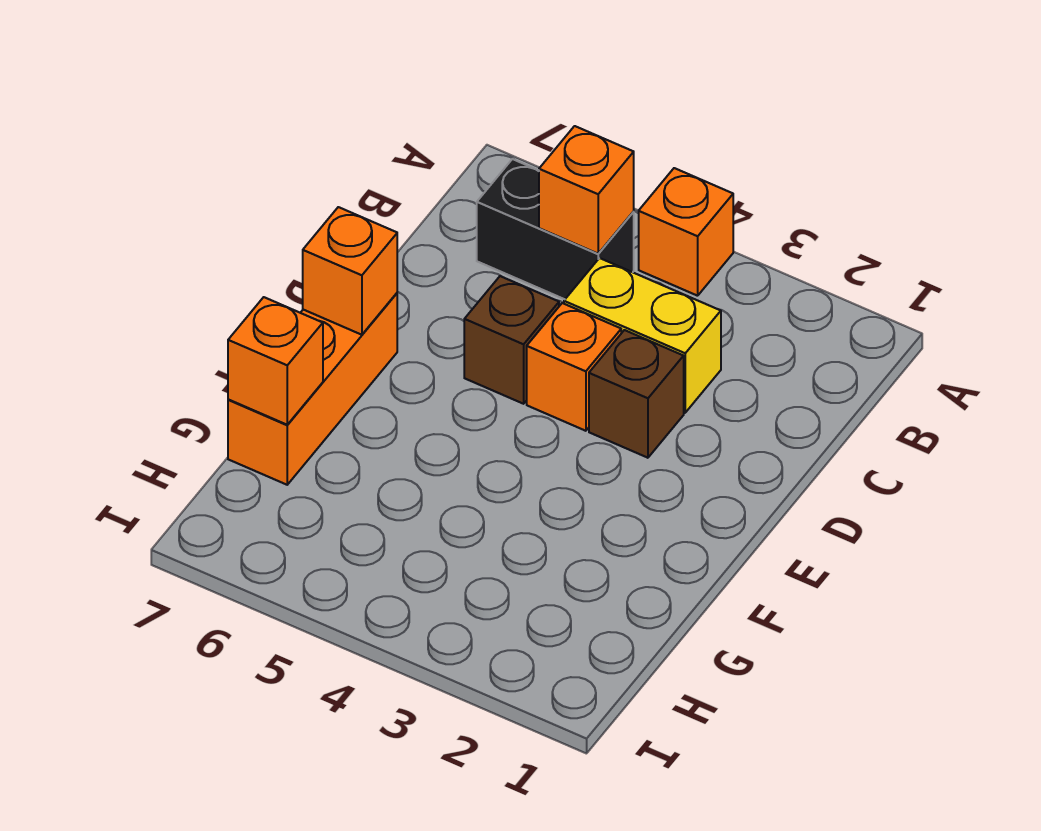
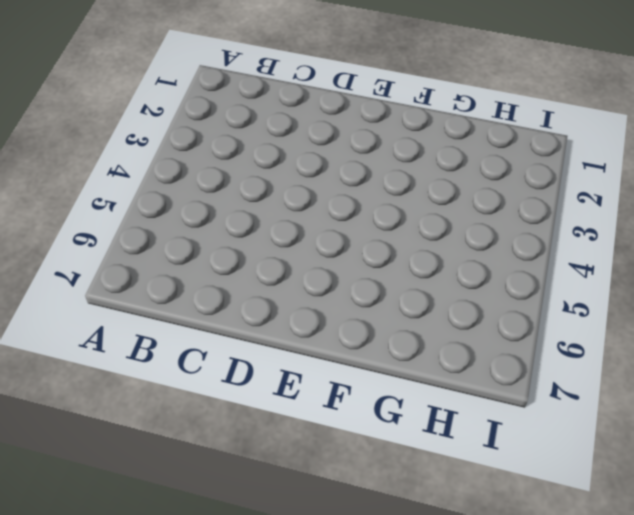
none -> orange 1x1 brick [639,168,733,296]
none -> black 1x2 brick [477,159,634,299]

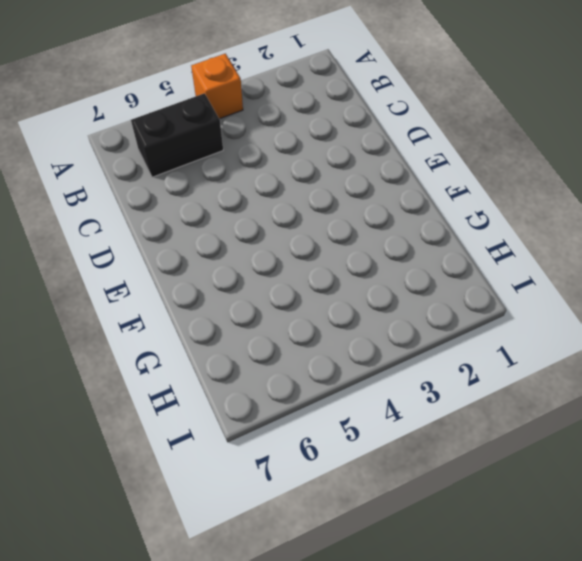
none -> yellow 1x2 brick [564,258,721,413]
none -> brown 1x1 brick [589,330,684,458]

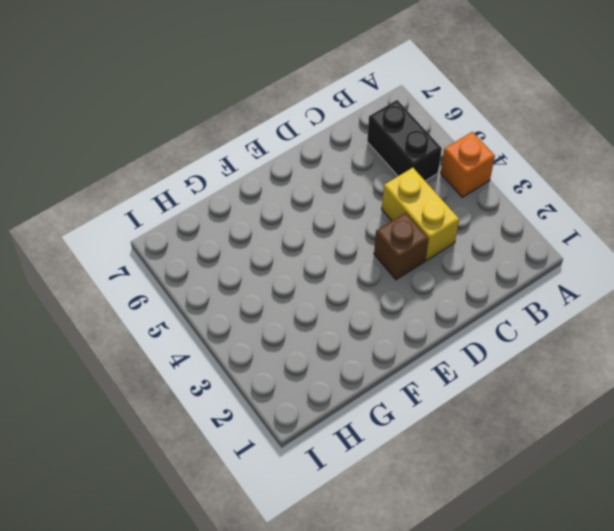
none -> orange 1x1 brick [527,303,621,431]
none -> brown 1x1 brick [464,276,559,404]

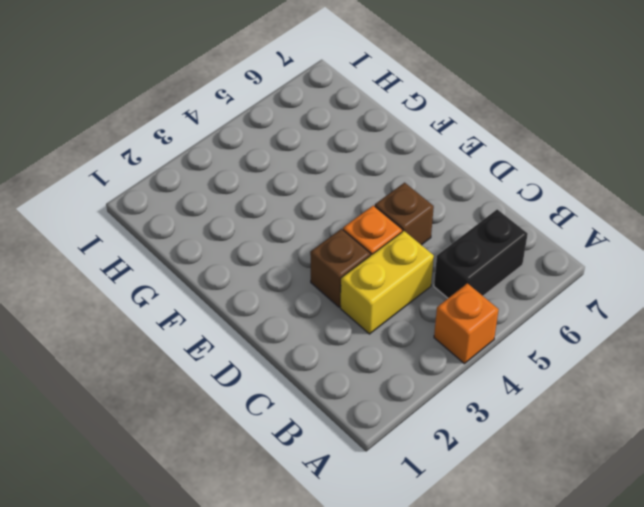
none -> orange 1x3 brick [228,293,397,485]
none -> orange 1x1 brick [539,126,634,254]

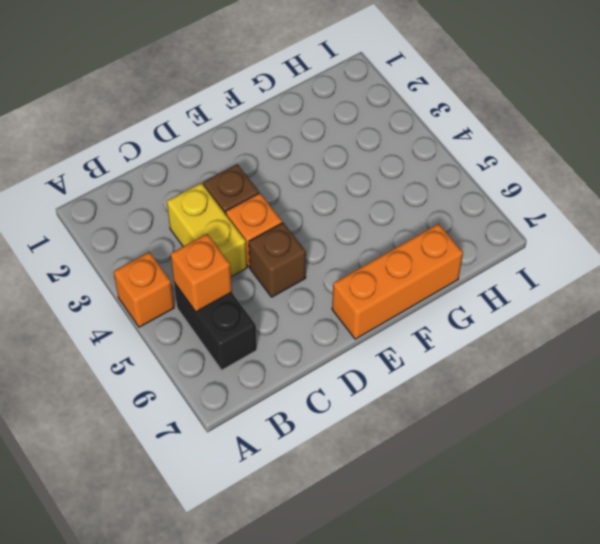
none -> orange 1x1 brick [303,207,397,335]
none -> orange 1x1 brick [228,297,323,425]

